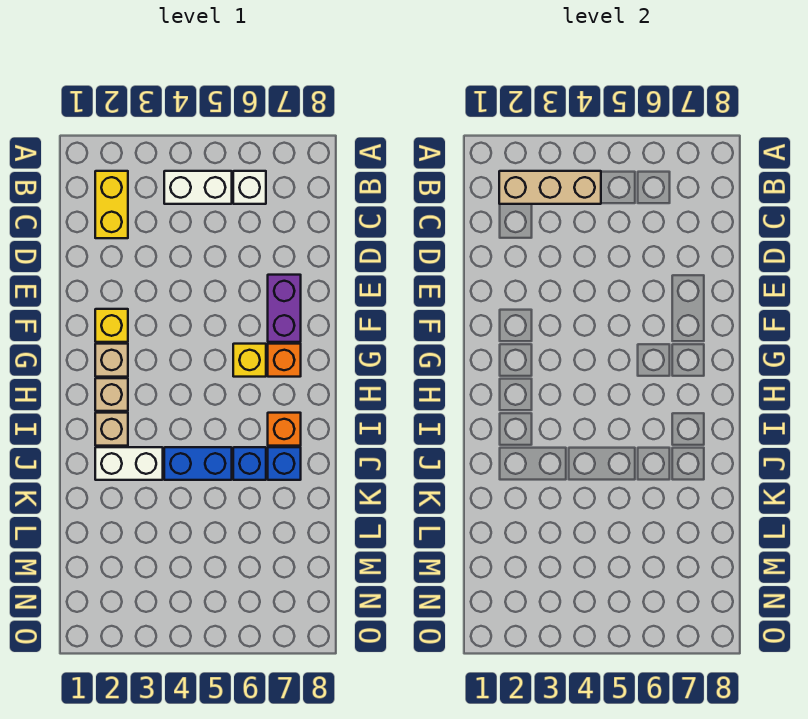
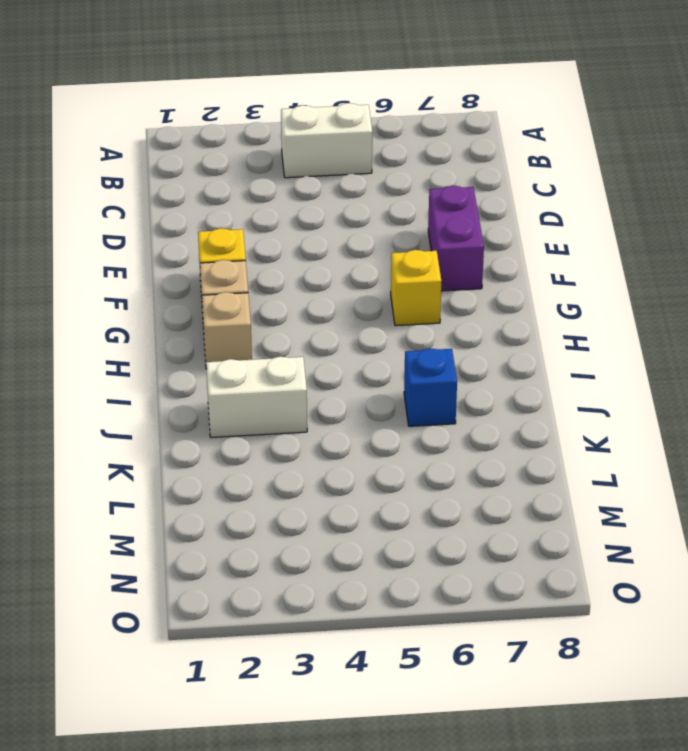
none -> yellow 1x2 brick [95,171,128,238]
none -> white 1x1 brick [233,171,266,204]
none -> orange 1x1 brick [268,344,301,377]

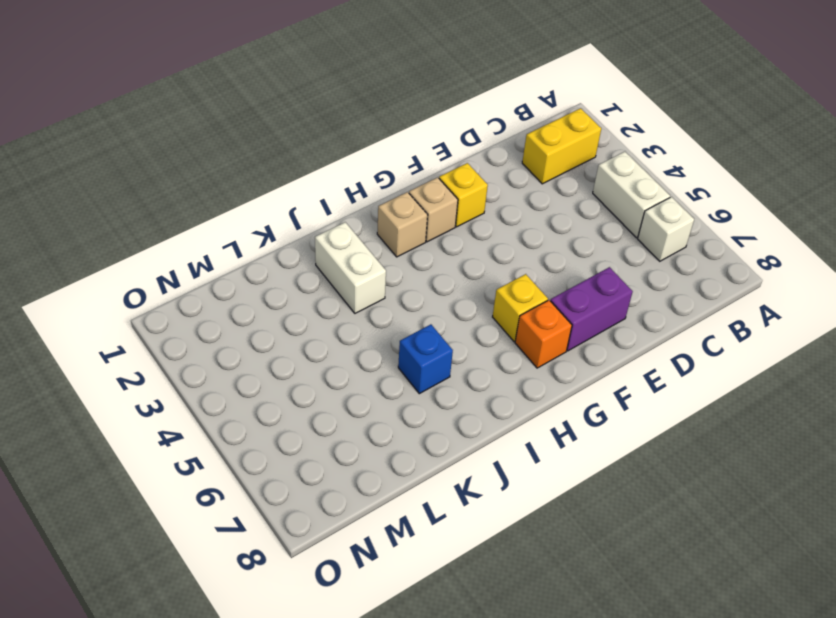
none -> tan 1x1 brick [95,413,128,446]
none -> orange 1x1 brick [268,413,301,446]
none -> blue 1x2 brick [164,447,232,480]

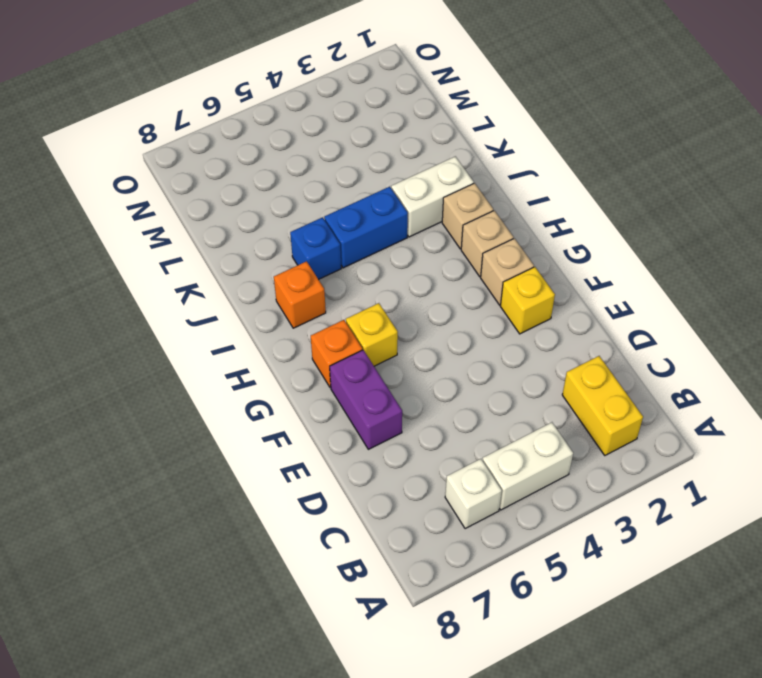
none -> blue 1x1 brick [268,447,301,480]
none -> tan 1x3 brick [499,171,601,204]

